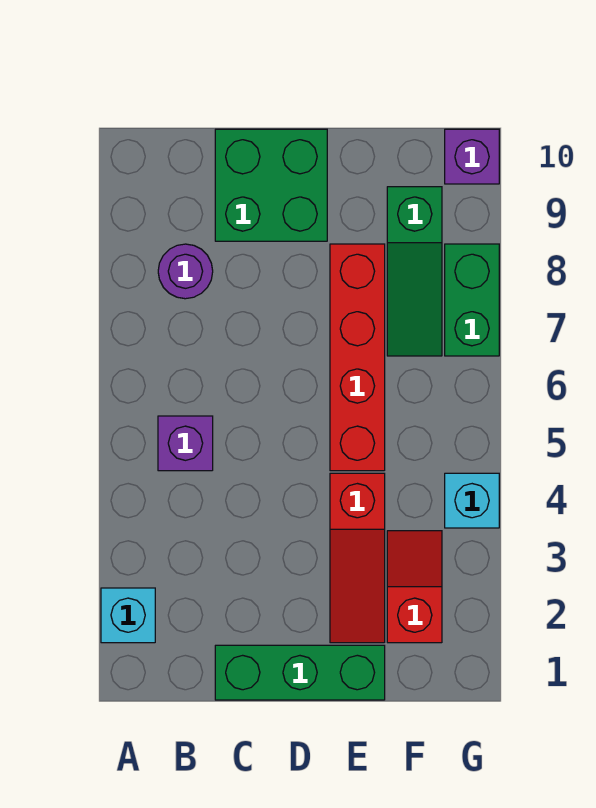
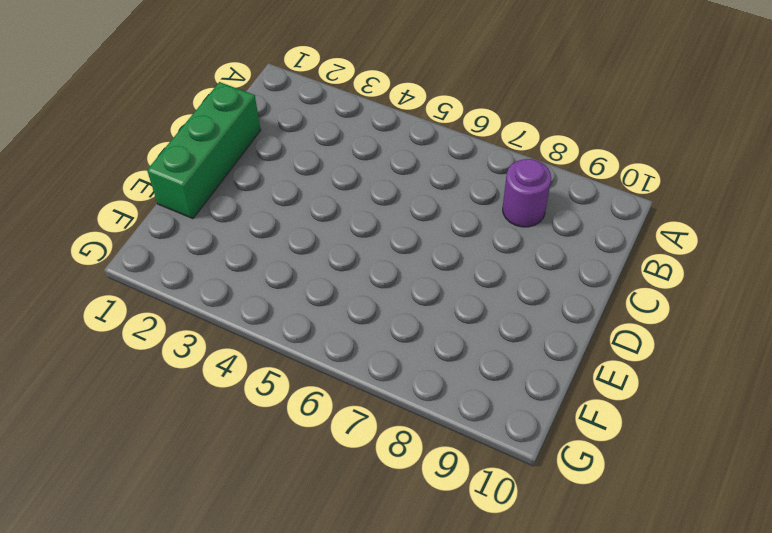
none -> cyan 1x1 brick [101,588,155,643]
none -> purple 1x1 brick [158,416,213,471]
none -> green 2x2 brick [215,129,327,241]

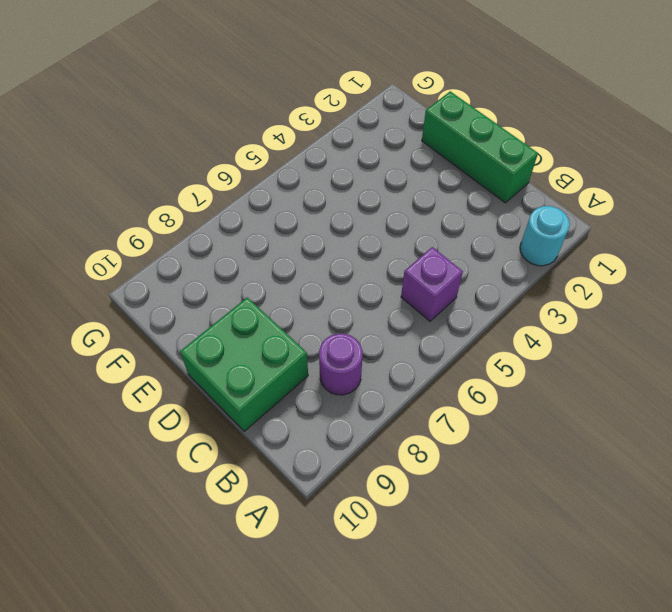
cyan 1x1 round brick [520,206,570,266] -> cyan 1x1 brick [101,588,155,643]
none -> red 1x3 slope [330,473,385,643]
none -> red 1x4 brick [330,244,385,471]
none -> red 1x2 slope [387,531,442,643]

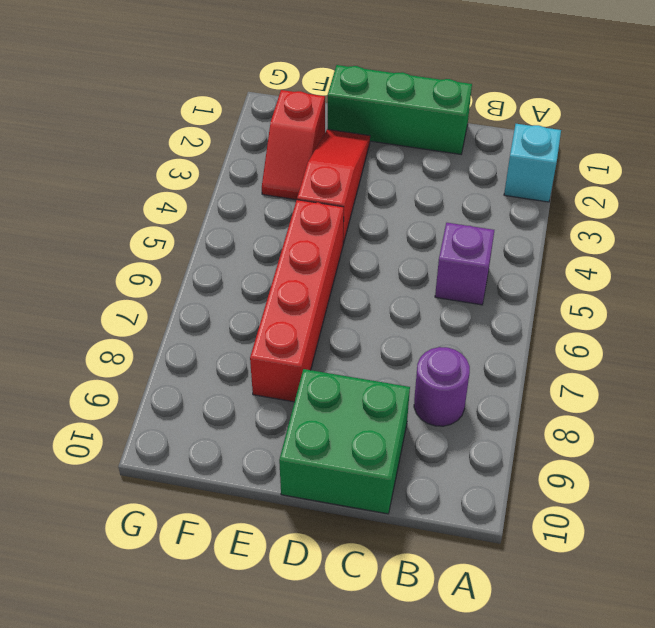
none -> green 1x3 slope [387,187,442,356]
none -> cyan 1x1 brick [445,473,499,528]
none -> green 1x2 brick [445,244,499,356]

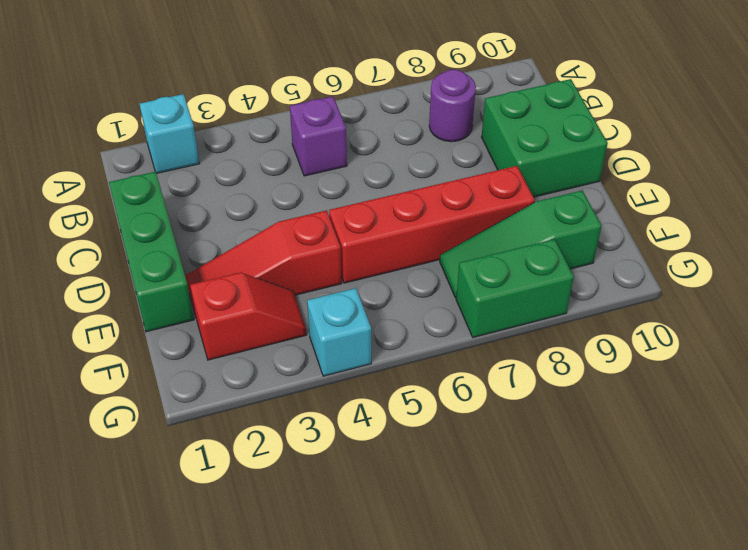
none -> purple 1x1 brick [445,129,499,184]

